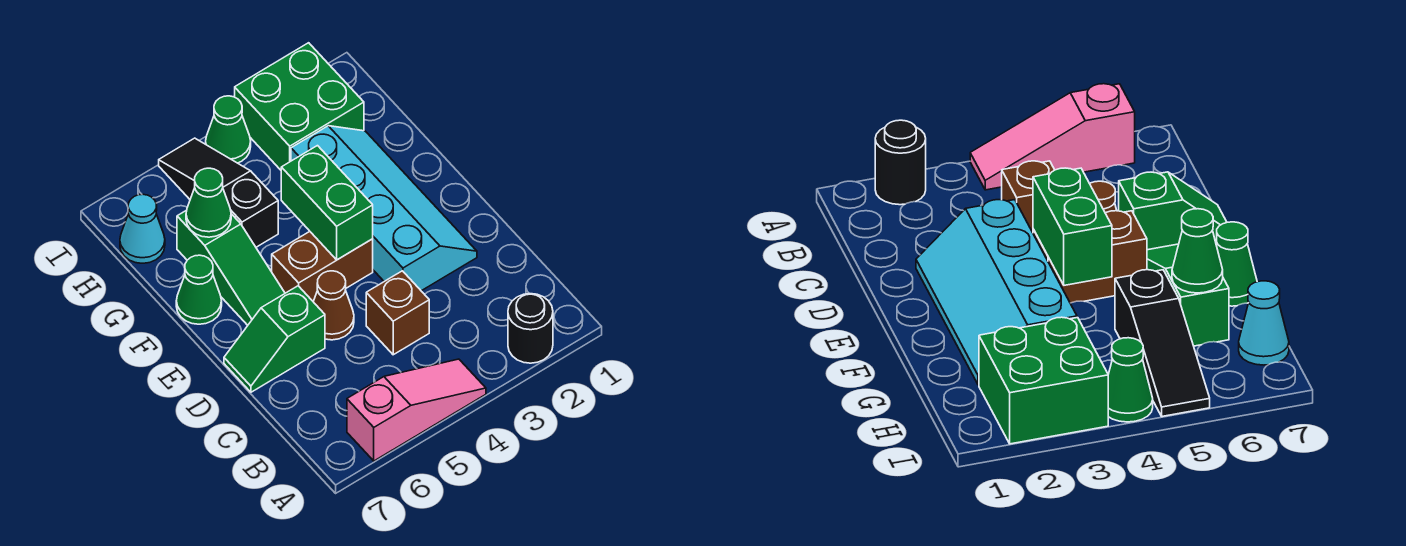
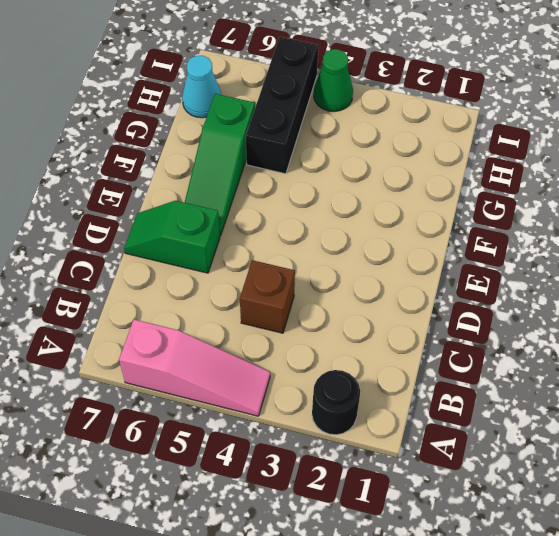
black 1x3 brick [246,37,318,174] -> black 1x3 slope [159,138,278,247]
none -> cyan 2x4 slope [291,126,477,291]
none -> brown 1x1 cone [313,271,354,340]
none -> brown 1x2 brick [272,232,373,301]

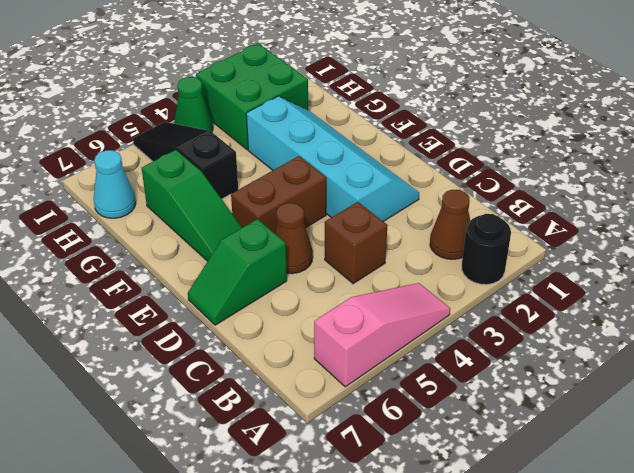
brown 1x1 cone [430,190,470,259] -> none
none -> green 1x1 cone [176,255,222,324]
none -> green 1x2 brick [281,146,373,260]
none -> green 1x1 cone [186,168,231,237]

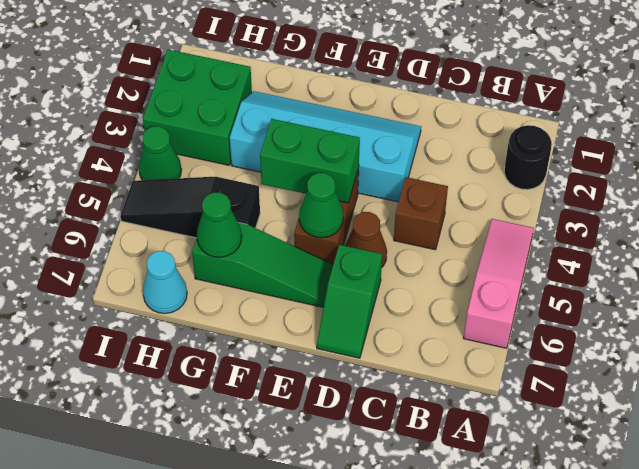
green 1x1 cone [299,173,343,238] -> green 1x1 cone moved to [176,255,222,324]

